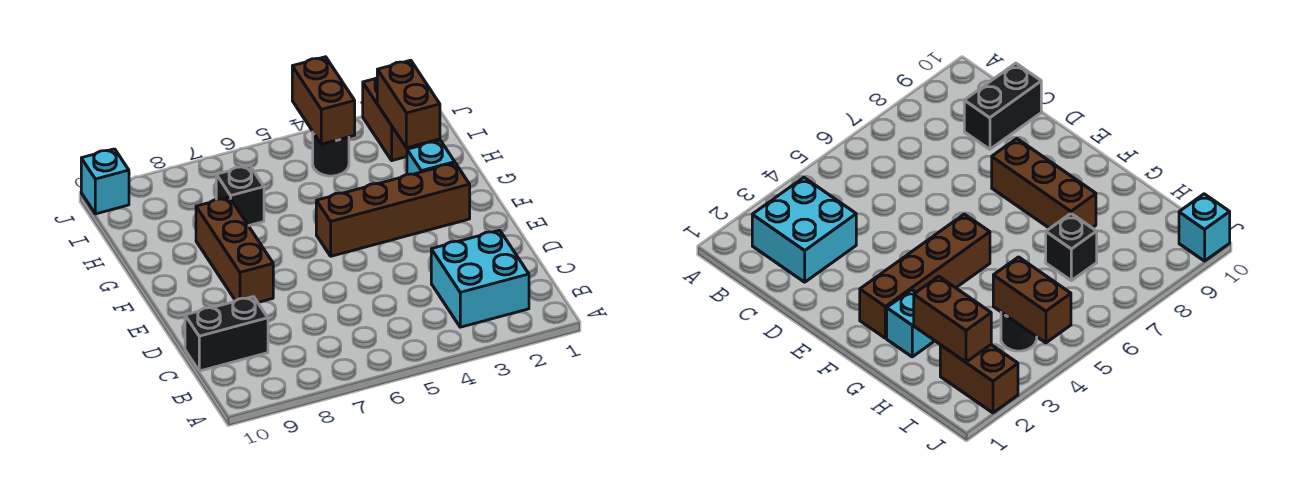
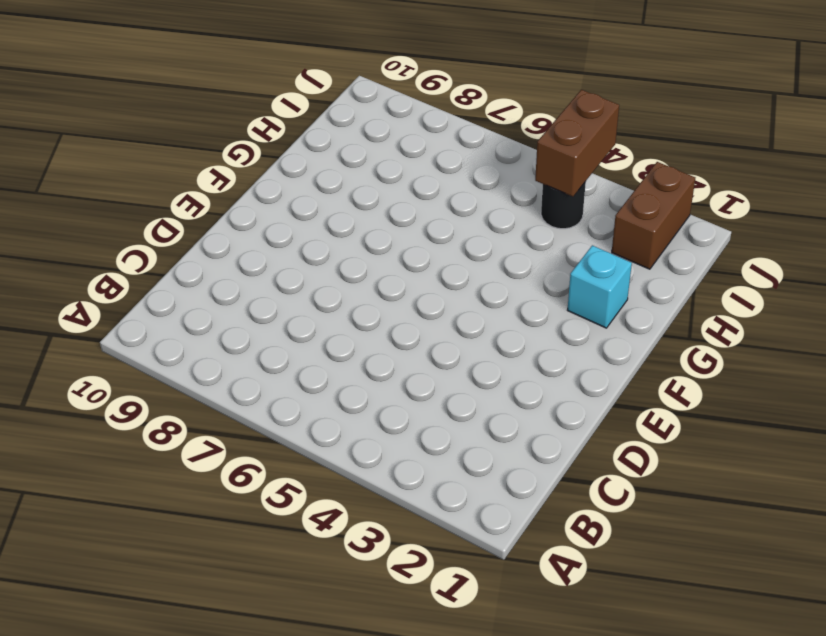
none -> cyan 2x2 brick [431,230,529,327]
none -> black 1x2 brick [185,297,268,371]

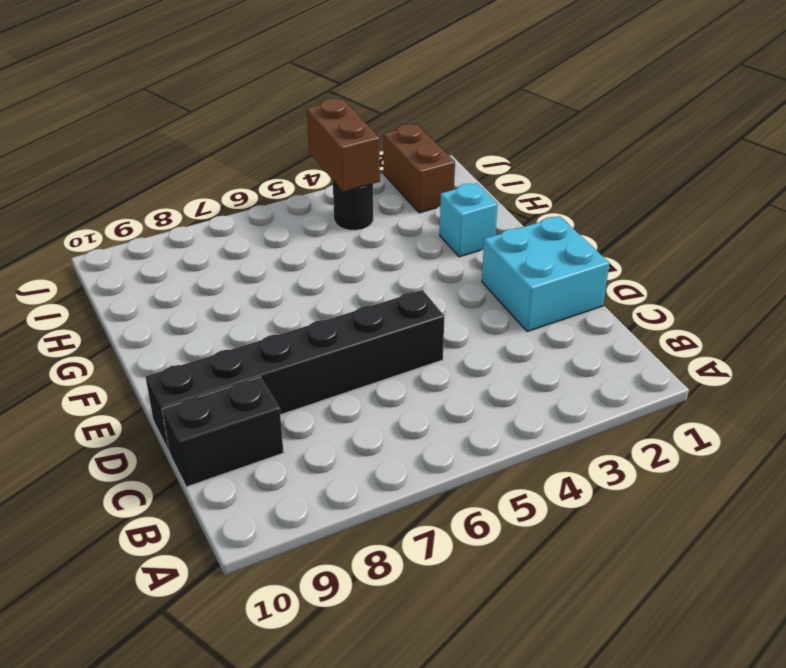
cyan 2x2 brick [482,216,609,332] -> cyan 2x2 brick moved to [431,230,529,327]
black 1x6 brick [145,290,444,451] -> none
none -> brown 1x3 brick [196,197,273,302]
none -> brown 1x4 brick [316,163,470,256]

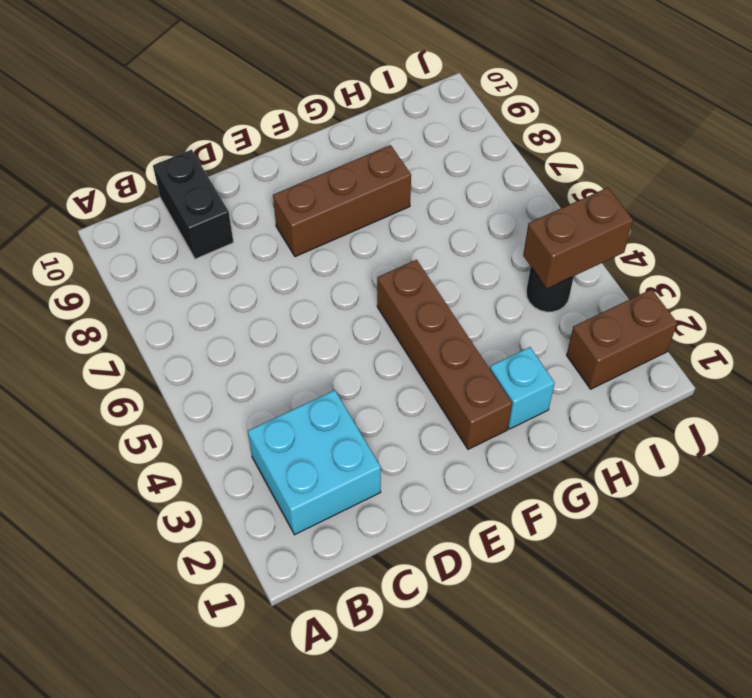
none -> black 1x1 brick [216,165,264,226]
none -> cyan 1x1 brick [81,149,129,214]

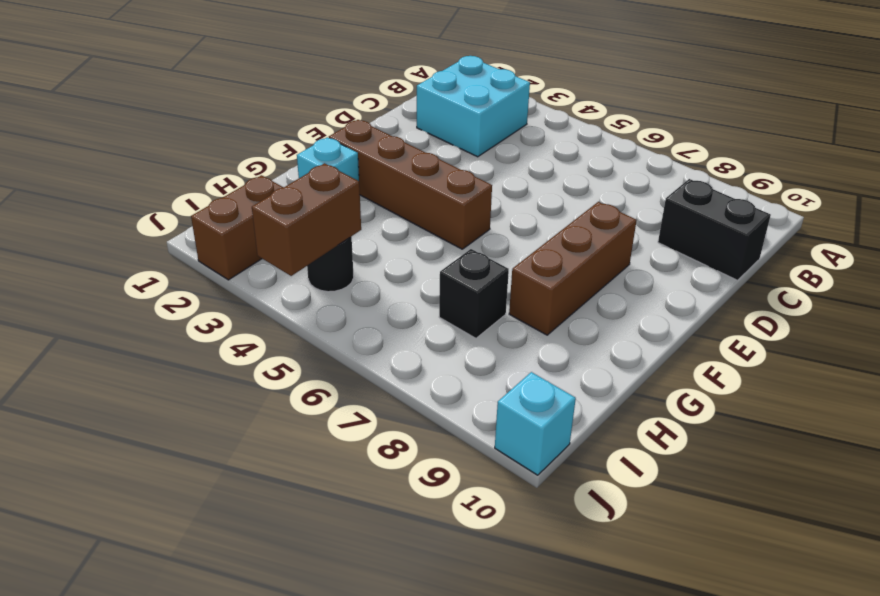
none -> brown 1x2 brick [377,60,440,148]

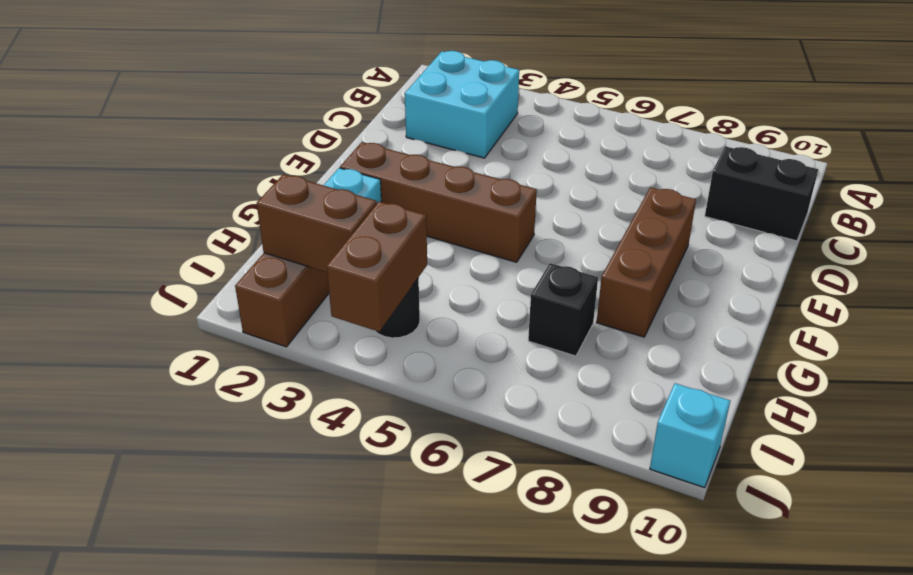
brown 1x2 brick [257,174,377,272] -> brown 1x2 brick turned to [377,60,440,148]

